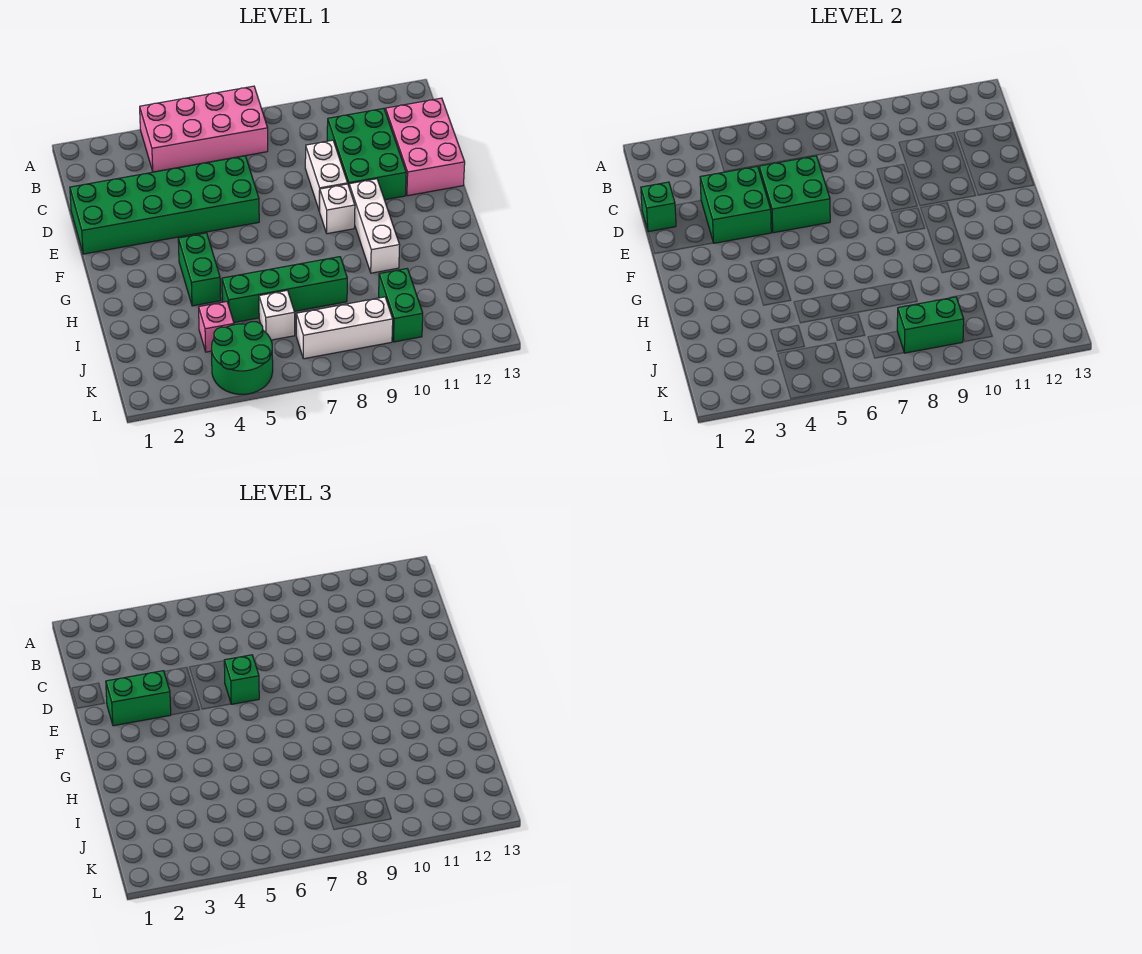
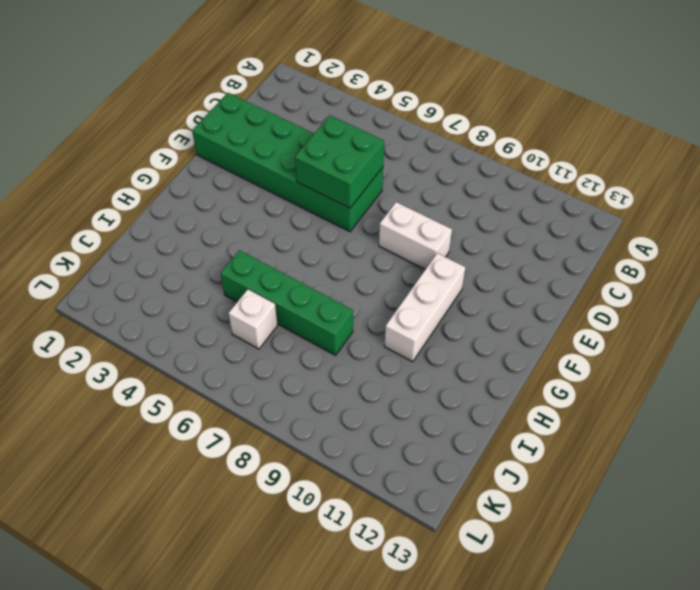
white 1x2 brick [379,202,452,269] -> white 1x2 brick turned to [305,140,348,211]
none -> pink 2x4 brick [140,86,268,172]
none -> green 2x3 brick [327,108,406,200]
none -> pink 2x3 brick [385,98,465,196]

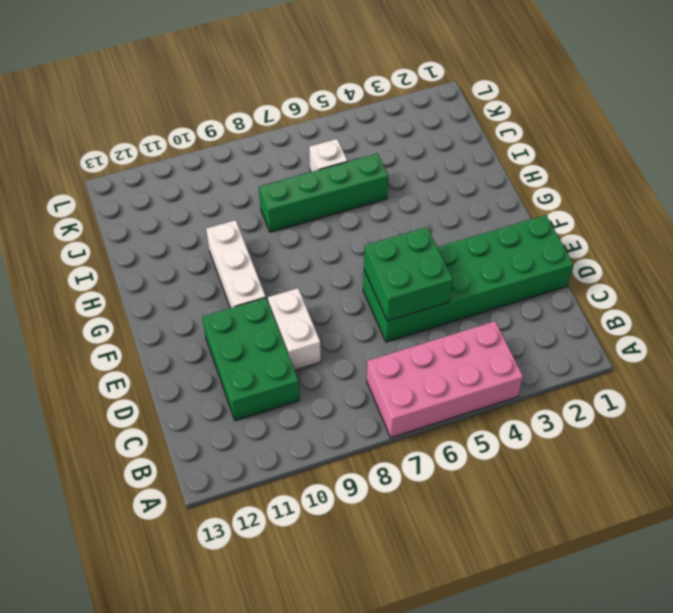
none -> pink 2x3 brick [385,98,465,196]
none -> white 1x1 brick [319,184,355,234]
none -> green 1x2 brick [178,233,221,306]

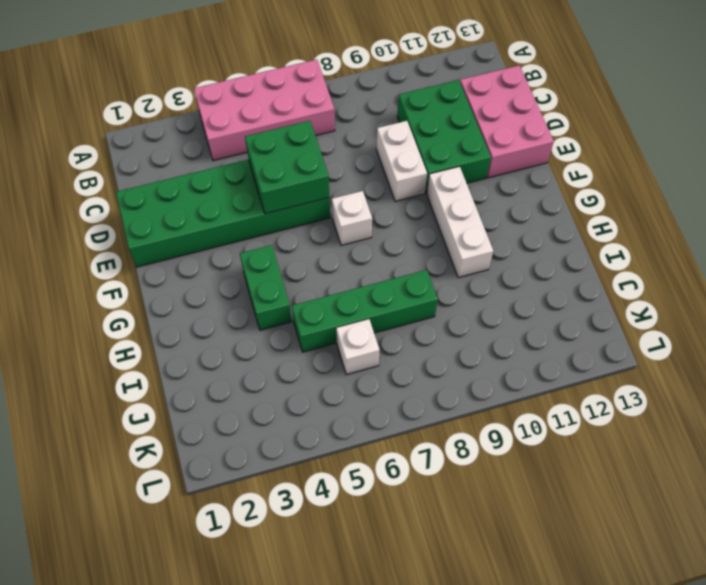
white 1x1 brick [332,191,372,245] -> white 1x1 brick moved to [319,184,355,234]
none -> pink 1x1 brick [199,302,234,352]
none -> green 1x2 brick [379,269,423,342]
none -> green 2x2 round brick [212,322,273,394]

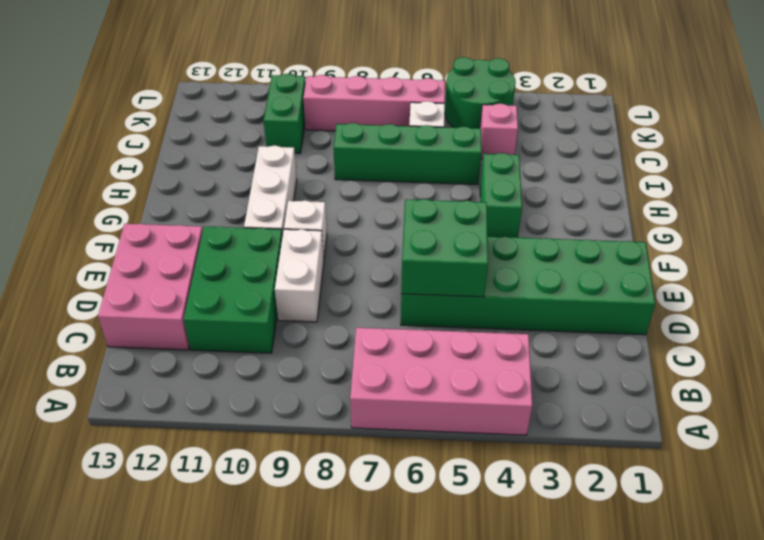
pink 1x4 brick [303,75,445,131] -> white 1x3 brick [296,297,393,359]
none -> green 1x1 brick [641,182,676,232]
none -> green 2x2 brick [700,166,772,243]
none -> green 1x2 brick [897,297,964,353]

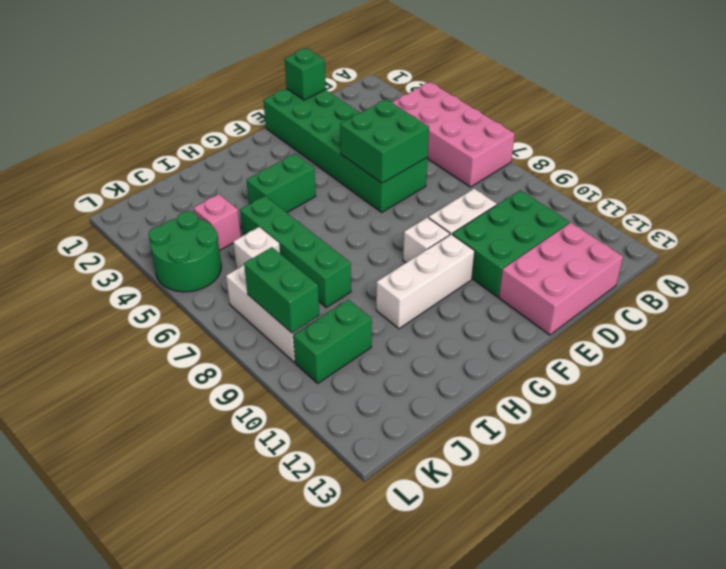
none -> green 2x2 brick [700,166,772,243]
none -> green 1x2 brick [106,671,171,726]
none -> green 1x1 brick [224,655,259,704]

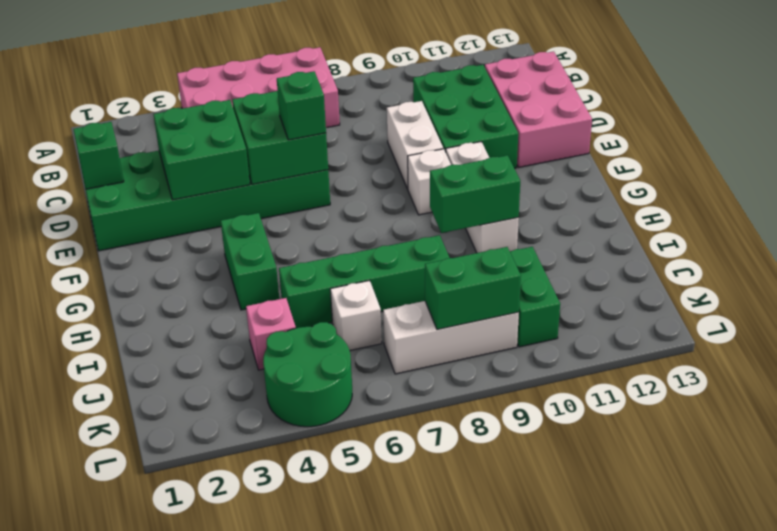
green 1x2 brick [430,155,520,233] -> green 1x2 brick moved to [106,671,171,726]

